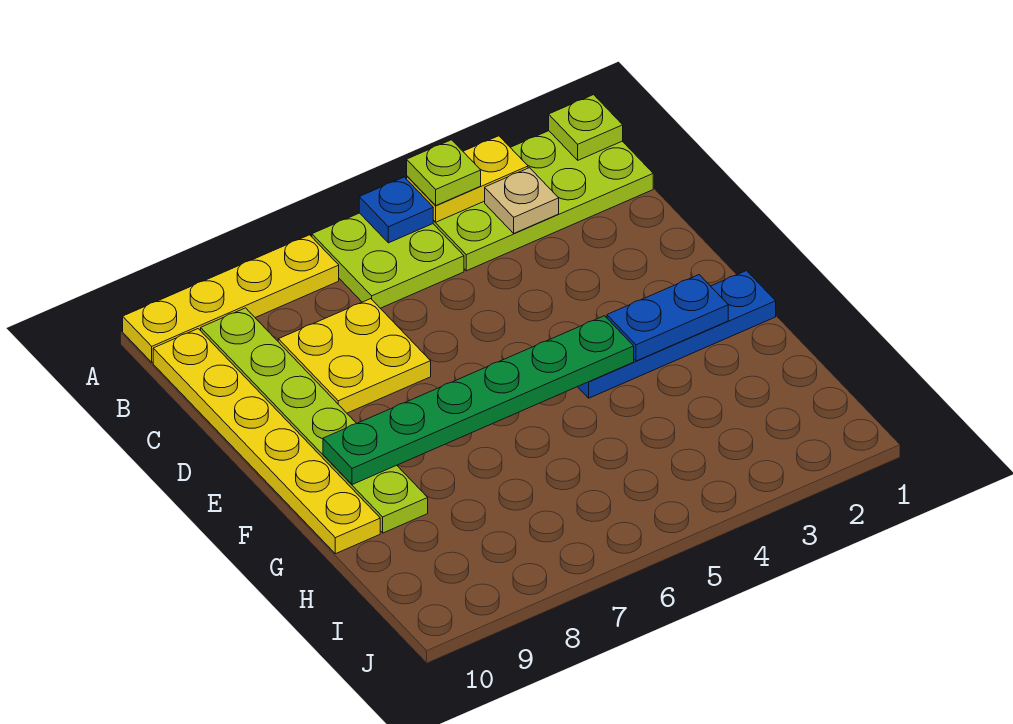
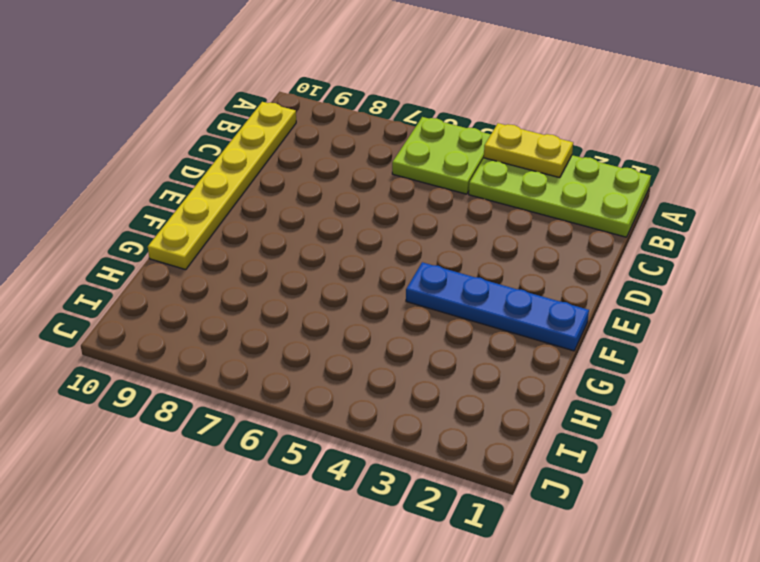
none -> yellow 1x4 plate [123,235,339,362]
none -> lime 1x6 plate [201,308,428,533]
none -> yellow 2x2 plate [278,299,431,413]

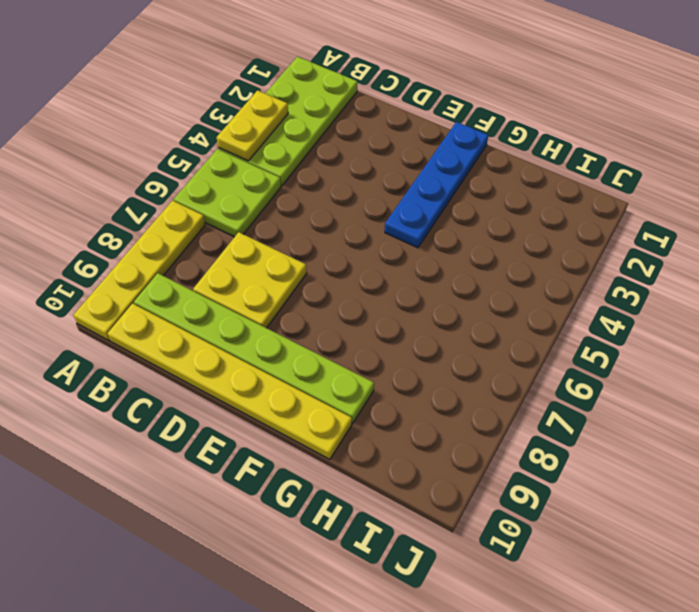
none -> lime 1x1 plate [549,95,623,160]
none -> blue 1x1 plate [359,177,433,243]
none -> tan 1x1 plate [485,168,559,233]

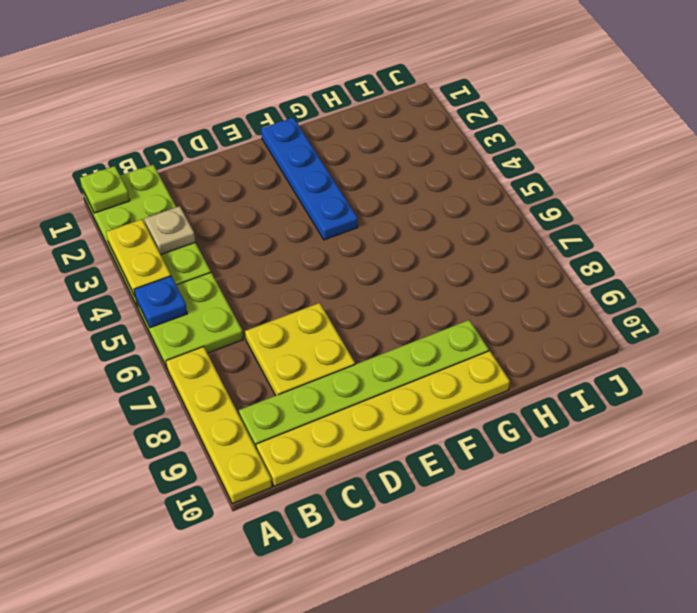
none -> blue 1x2 plate [607,275,728,361]
none -> green 1x6 plate [323,316,634,485]
none -> lime 1x1 plate [407,140,481,206]

